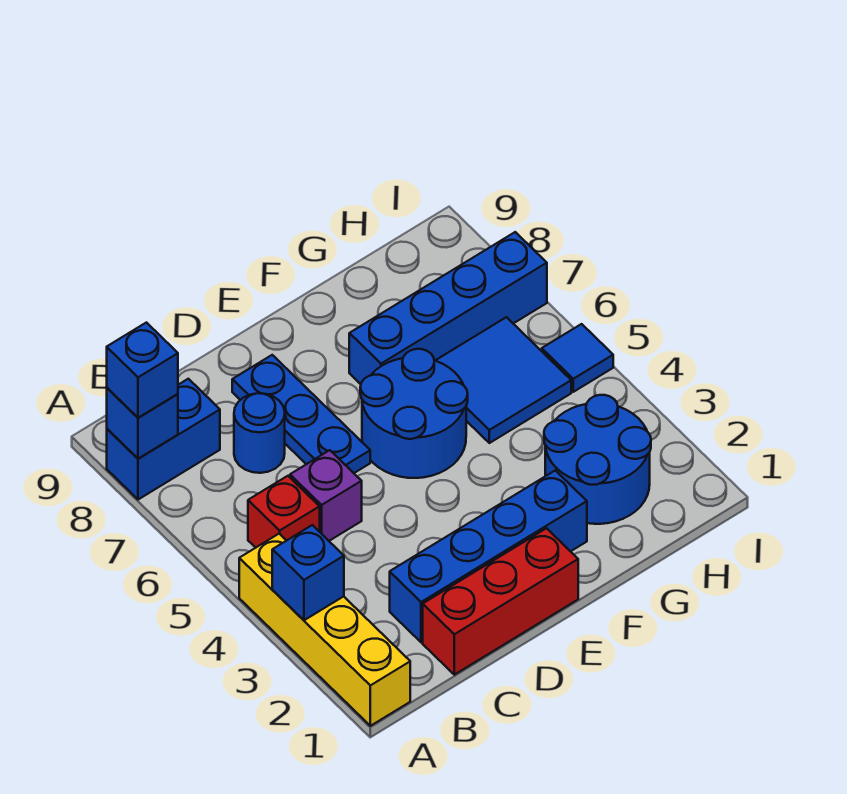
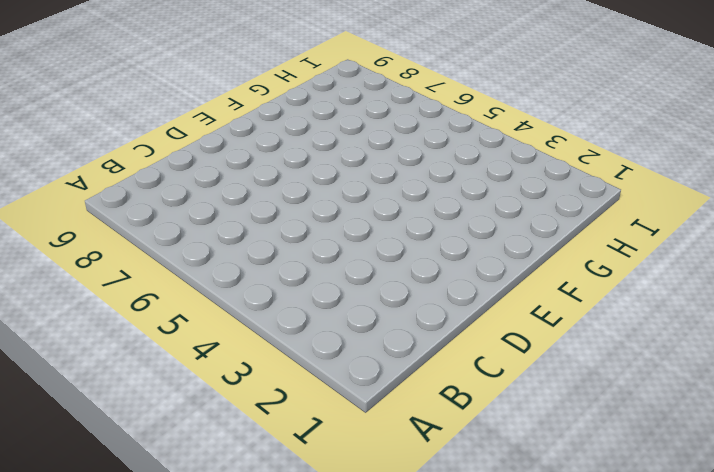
none -> yellow 1x4 brick [239,534,410,726]
none -> blue 1x2 brick [107,379,220,500]
none -> red 1x1 brick [248,476,320,548]

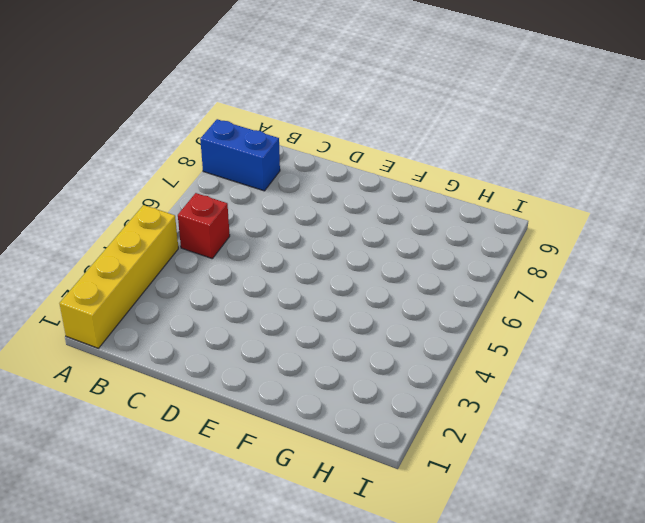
none -> red 1x3 brick [423,528,578,675]
none -> blue 1x4 brick [390,470,587,642]
none -> purple 1x1 brick [290,450,362,541]

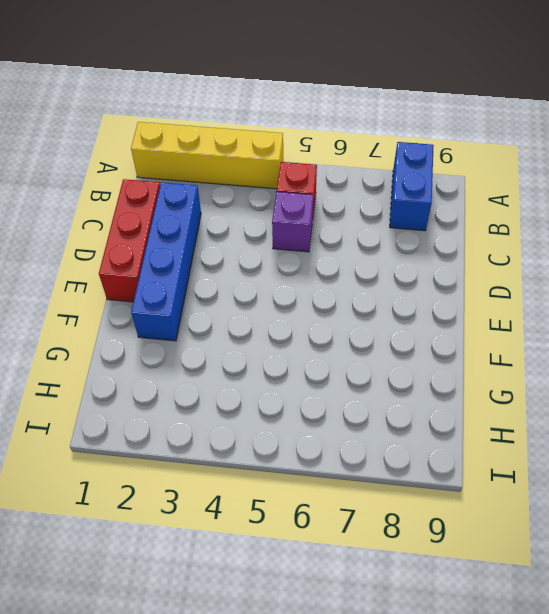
none -> blue 1x1 round brick [234,393,285,473]
none -> blue 1x3 plate [232,355,370,473]
none -> blue 2x2 round brick [360,349,468,478]

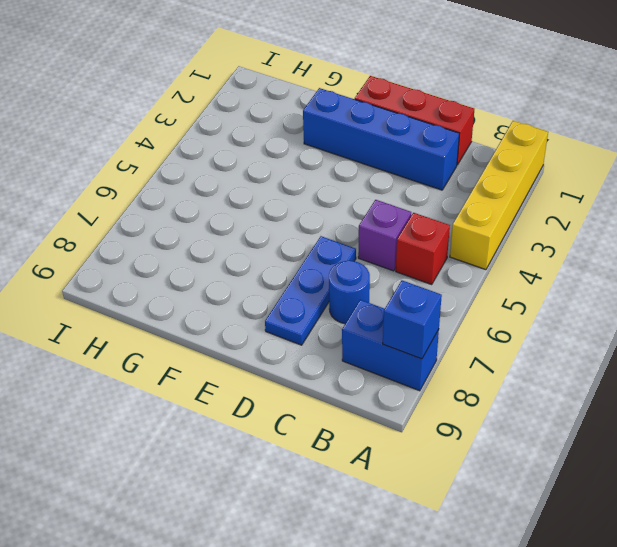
none -> blue 2x2 round brick [360,349,468,478]
none -> blue 1x4 brick [349,232,547,384]
none -> blue 2x2 round brick [544,395,651,524]

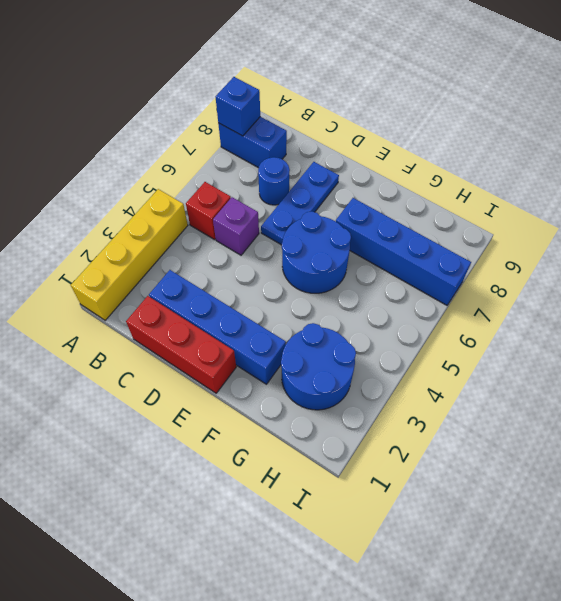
none -> blue 2x2 tile [435,317,571,443]
none -> blue 1x1 tile [542,324,613,392]
none -> blue 1x1 brick [272,525,344,620]

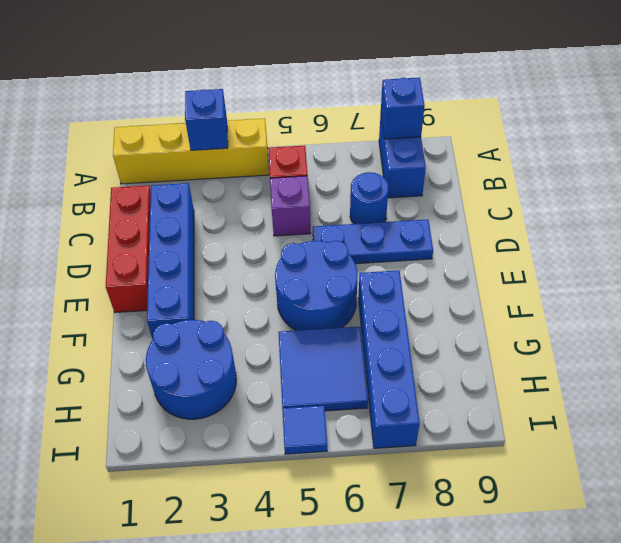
none -> blue 1x1 brick [107,323,178,418]

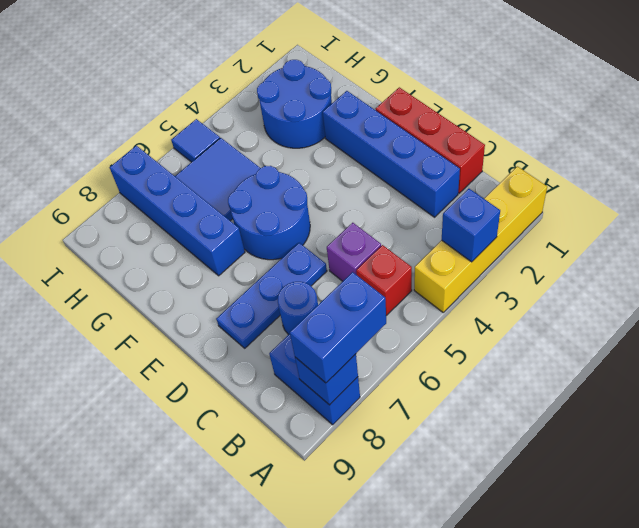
blue 1x2 brick [290,272,386,383] -> blue 1x1 brick [107,323,178,418]

